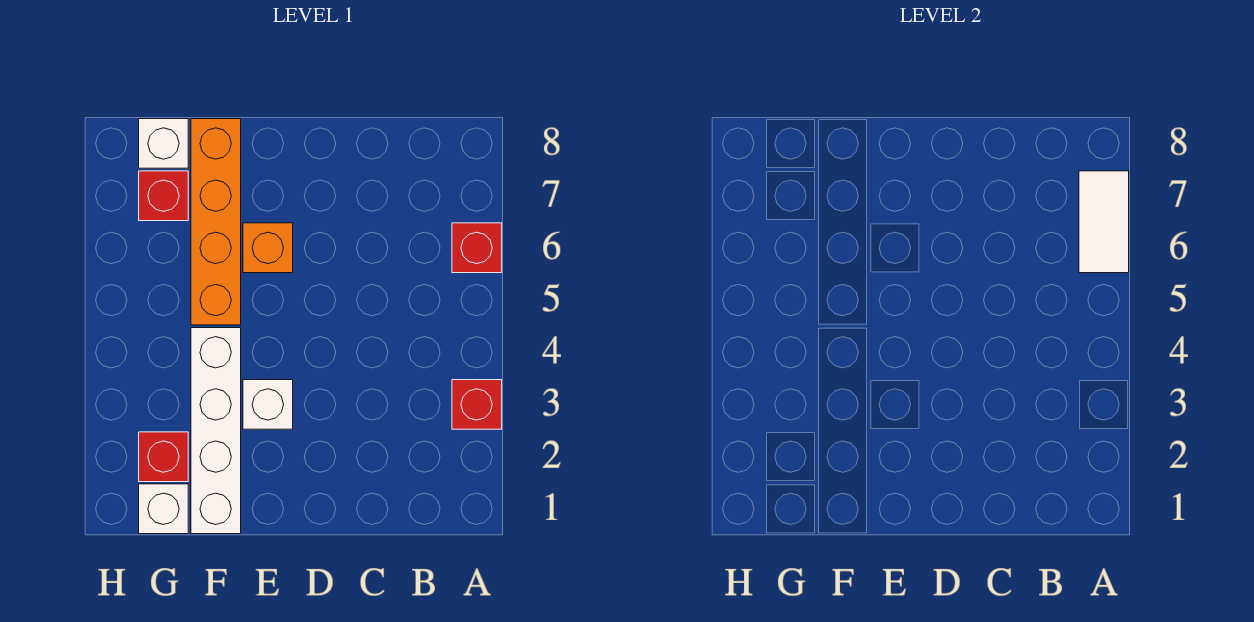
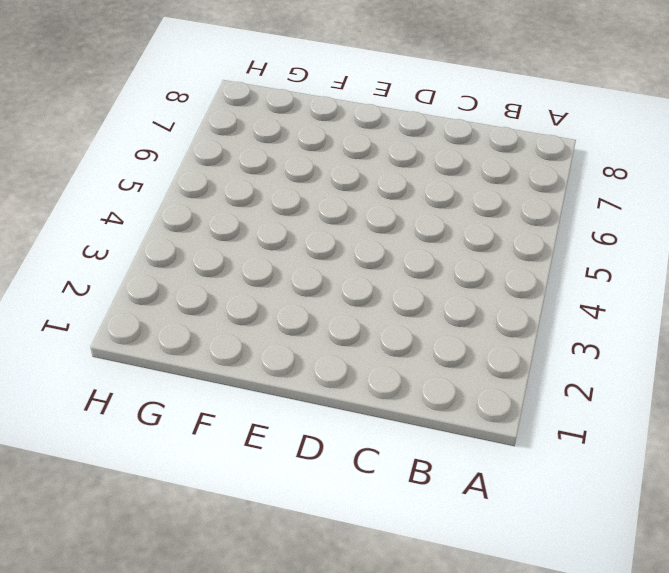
none -> red 1x1 brick [452,380,502,429]
none -> red 1x1 brick [452,223,502,273]

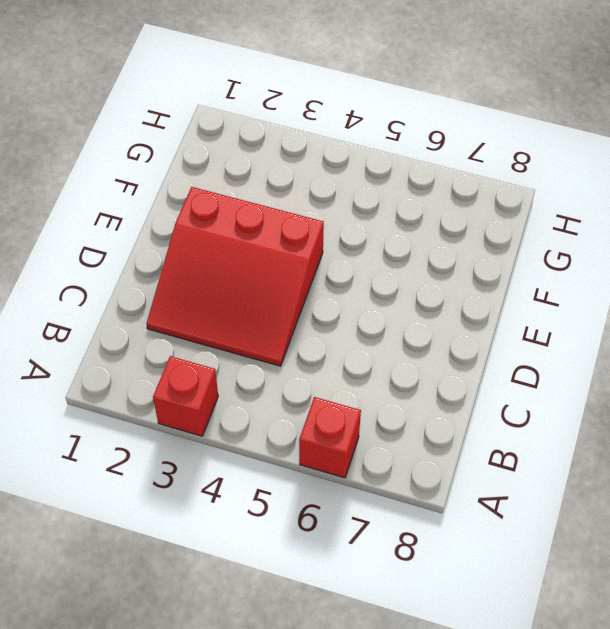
red 3x3 slope [147,187,324,366] -> white 1x1 brick [243,380,293,429]
none -> orange 1x1 brick [243,223,293,273]
none -> white 1x4 brick [191,328,241,534]

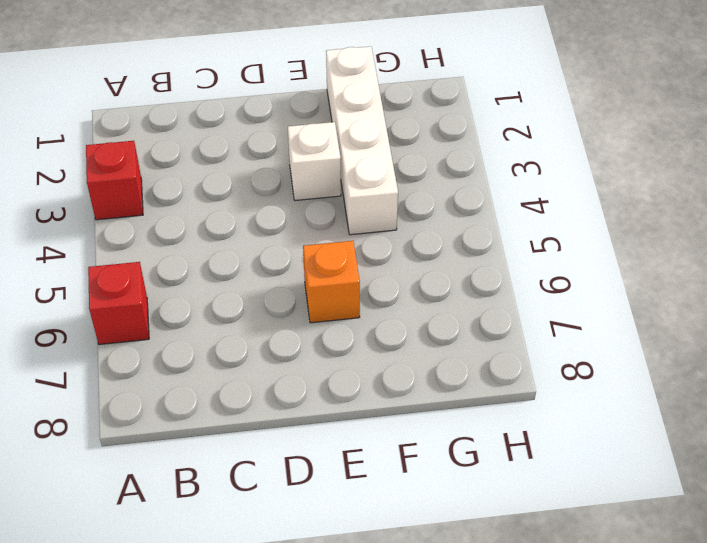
none -> orange 1x4 brick [191,119,241,325]
none -> white 1x1 brick [139,484,188,534]

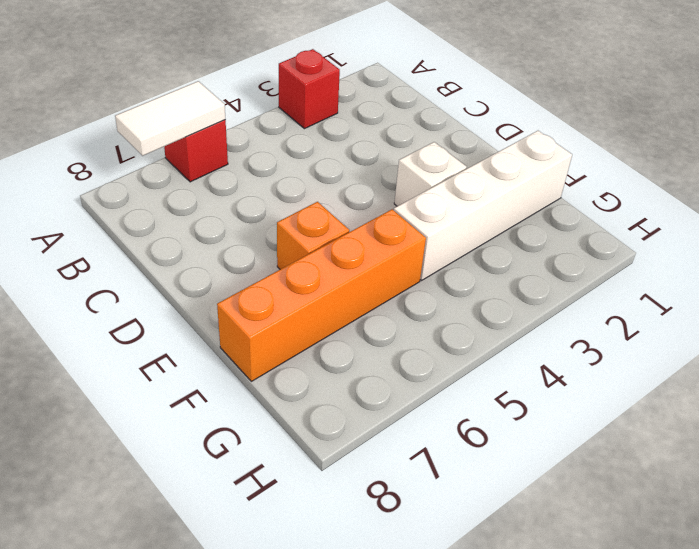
none -> white 1x1 brick [139,484,188,534]
none -> red 1x1 brick [139,432,188,482]

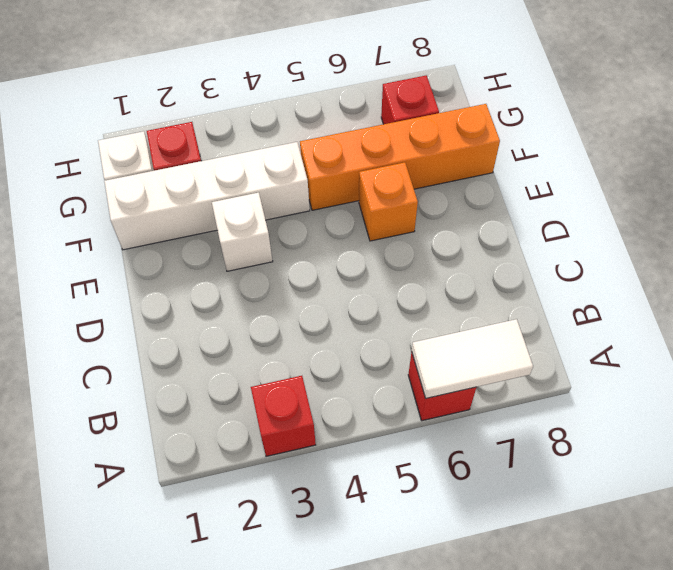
none -> white 1x1 brick [139,119,188,168]

